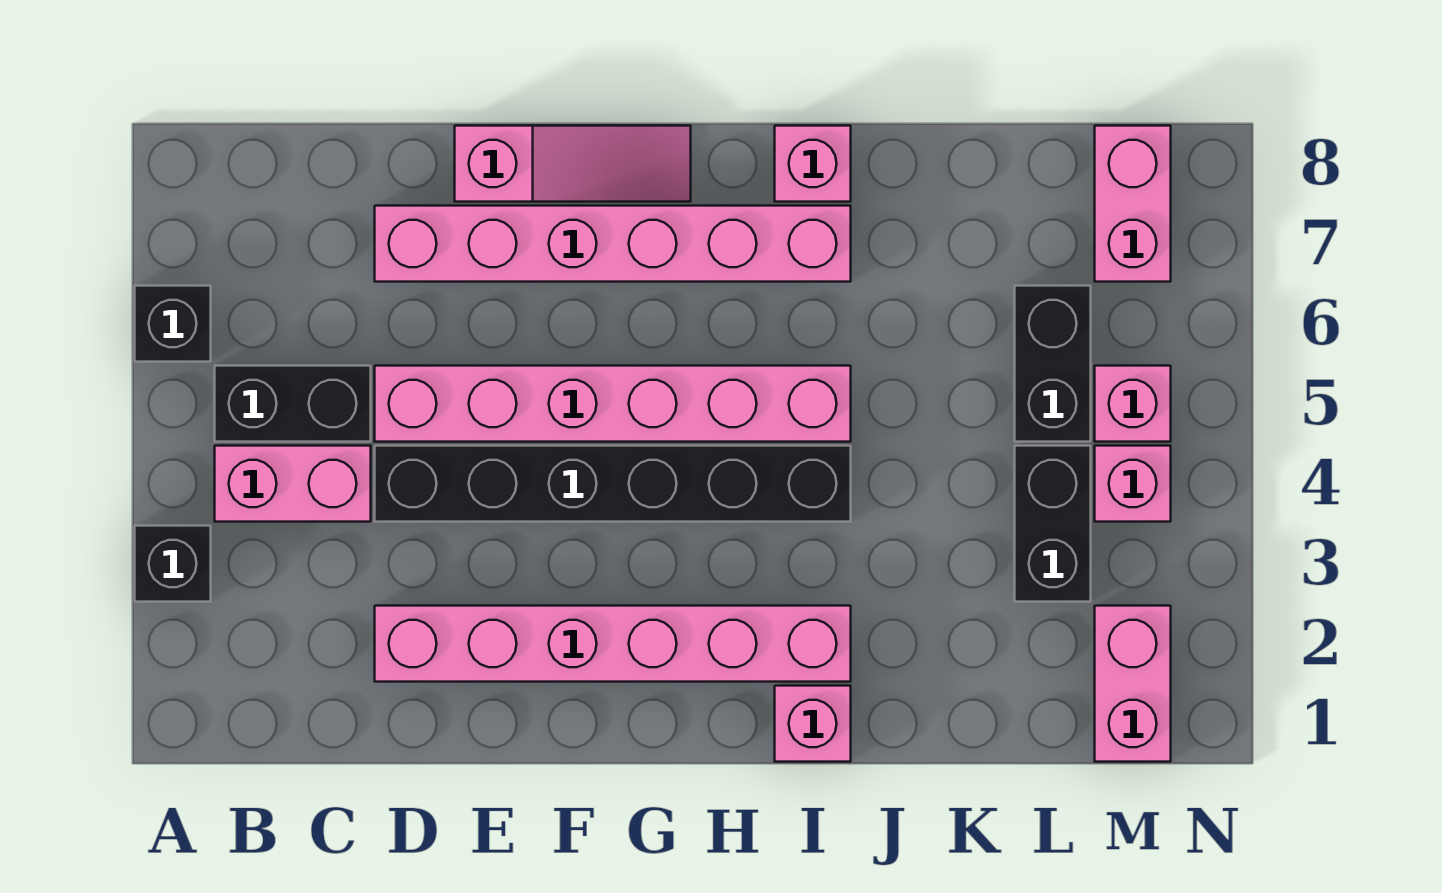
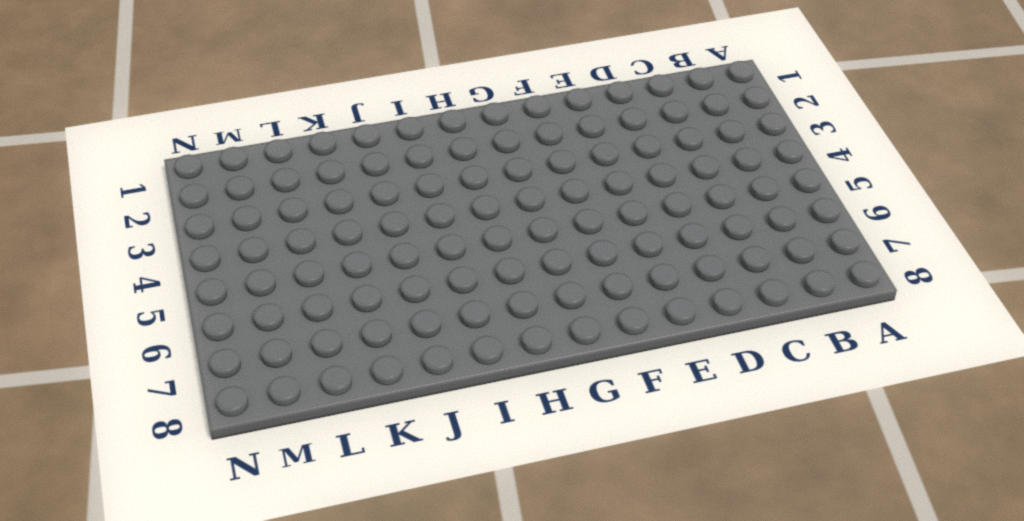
none -> black 1x1 brick [135,526,211,602]
none -> black 1x1 brick [135,286,211,362]
none -> pink 1x2 brick [215,446,371,522]

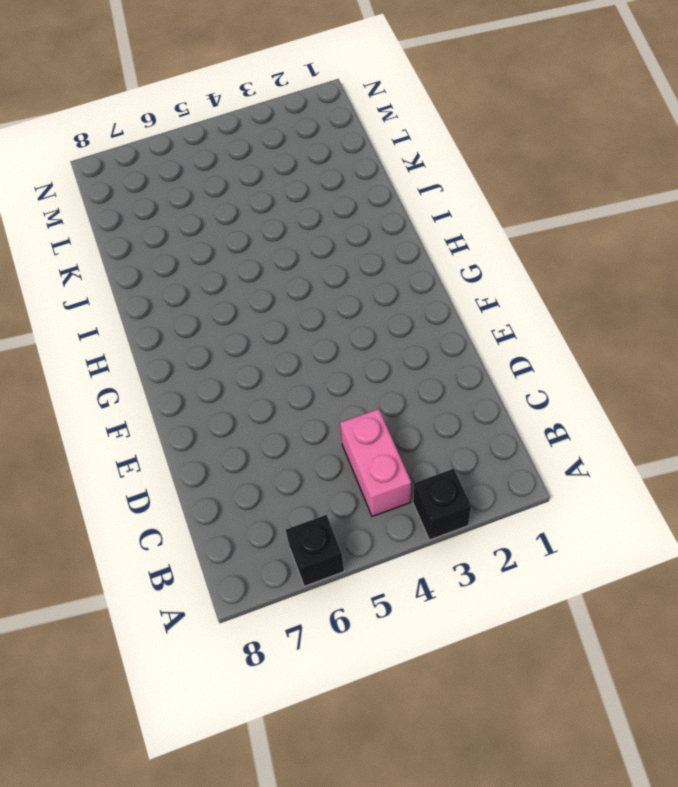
none -> black 1x2 brick [215,366,371,442]
none -> pink 1x6 brick [375,606,851,682]
none -> black 1x6 brick [375,446,851,522]

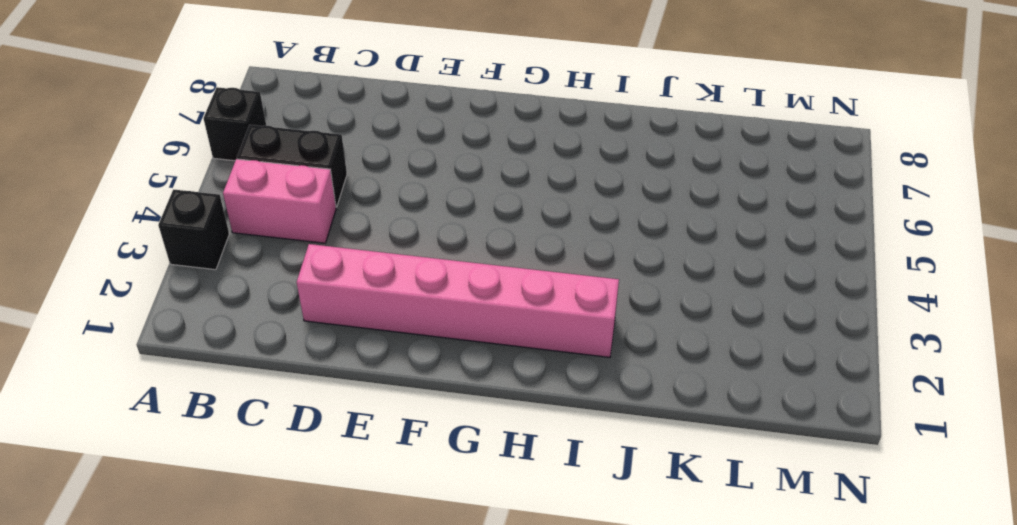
none -> black 1x6 brick [375,446,851,522]
none -> pink 1x6 brick [375,366,851,442]
none -> pink 1x6 brick [375,206,851,282]

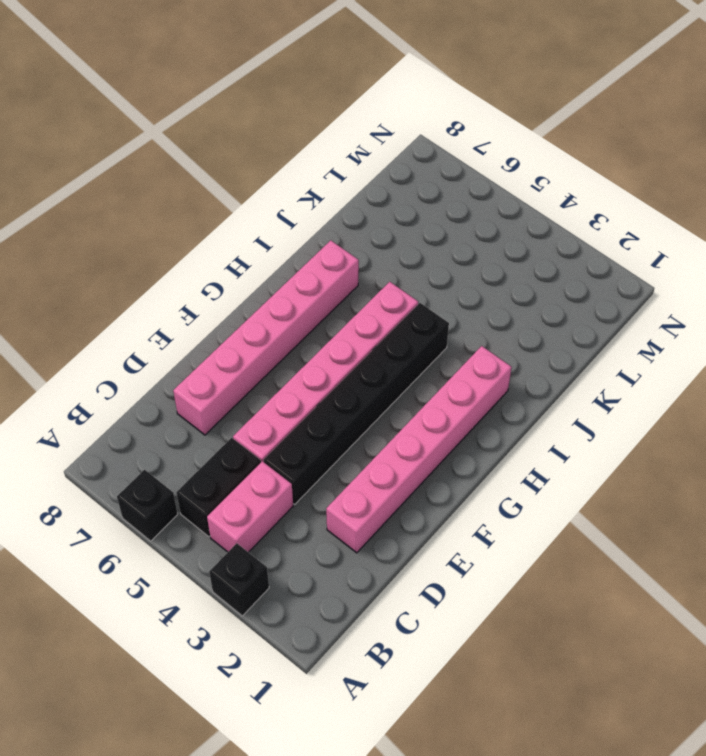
none -> pink 1x3 slope [455,126,691,202]
none -> pink 1x1 brick [775,686,851,762]
none -> pink 1x1 brick [775,126,851,202]

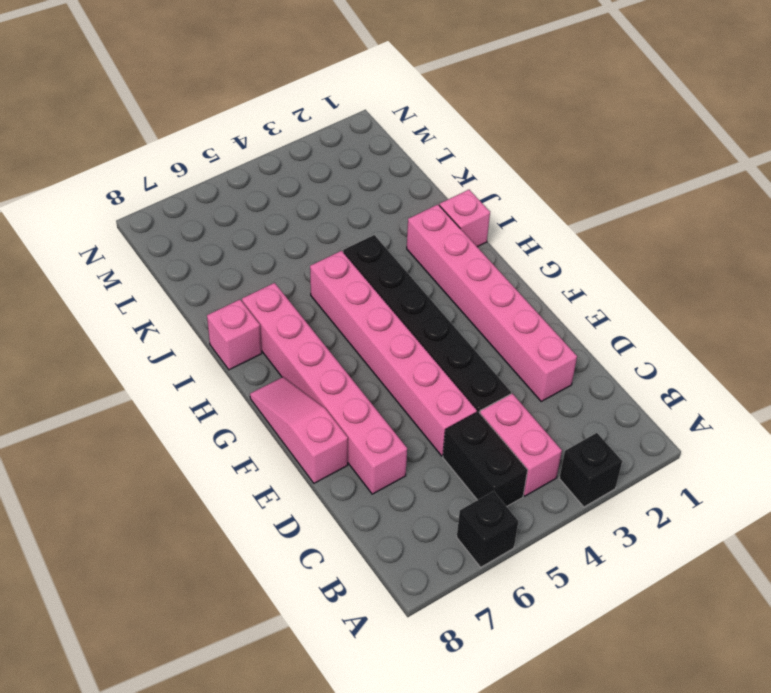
none -> black 1x2 brick [1015,446,1091,602]
none -> black 1x2 brick [1015,286,1091,442]
none -> pink 1x2 brick [1095,606,1171,762]

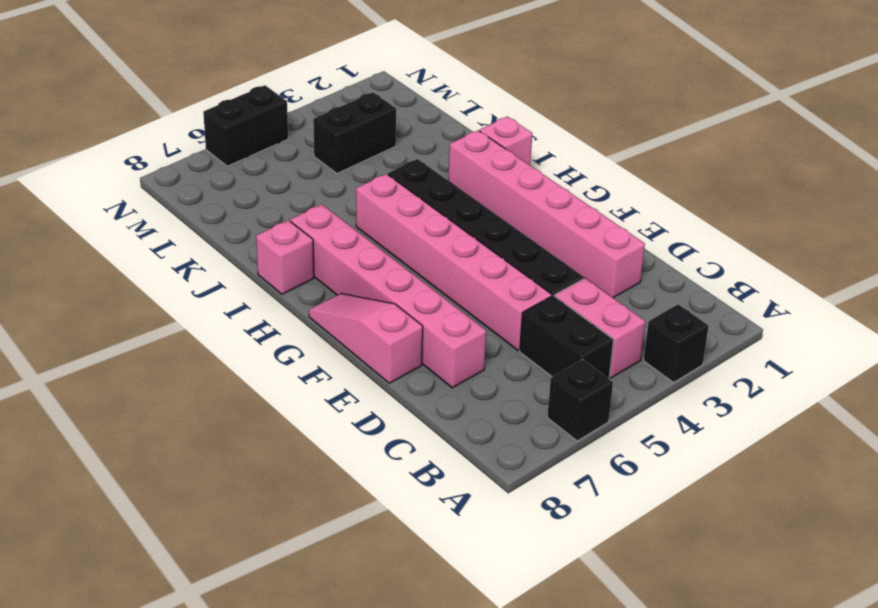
black 1x2 brick [203,85,288,166] -> black 1x2 brick moved to [1015,286,1091,442]
none -> pink 1x2 brick [1095,606,1171,762]
none -> pink 1x1 brick [1095,446,1171,522]
none -> pink 1x1 brick [1095,366,1171,442]

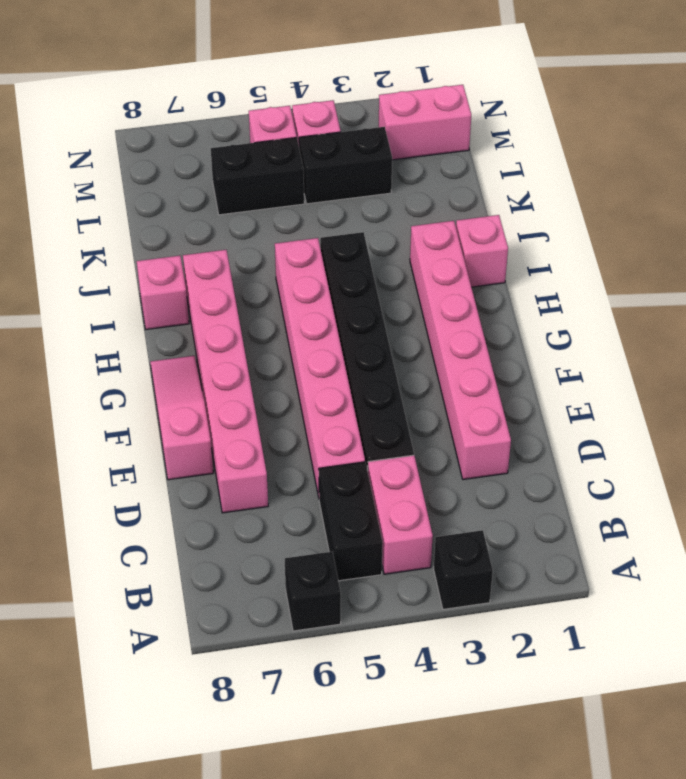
none -> pink 1x2 brick [1095,126,1171,282]

